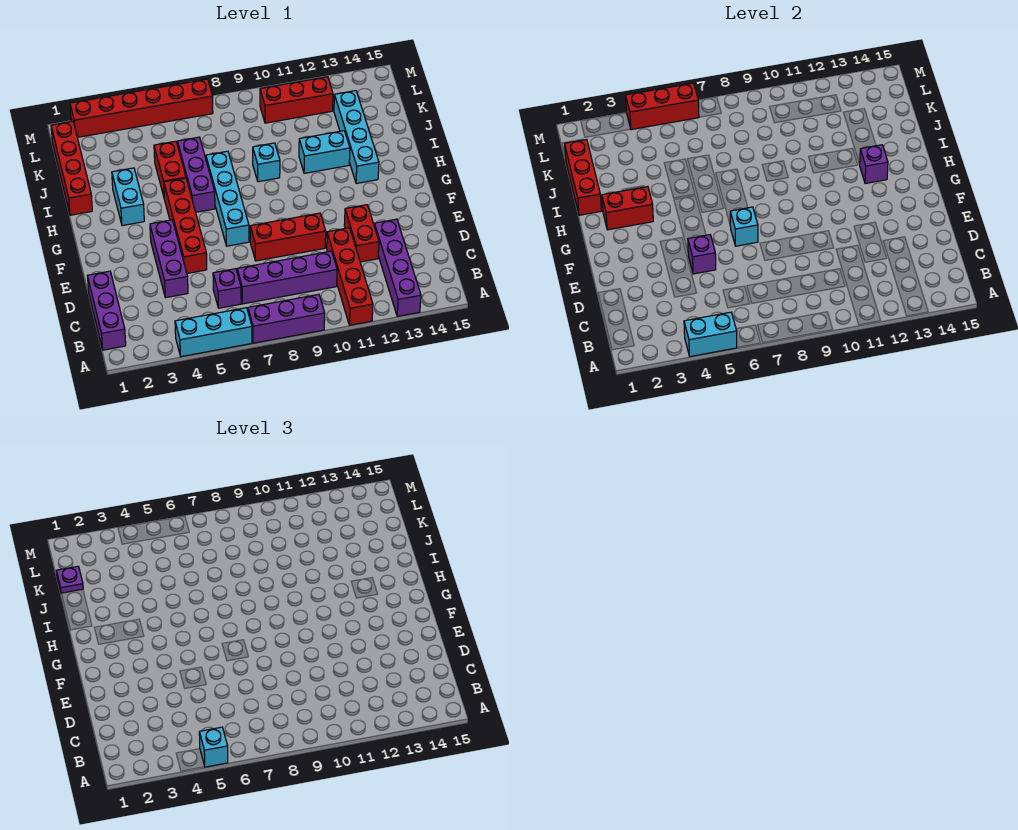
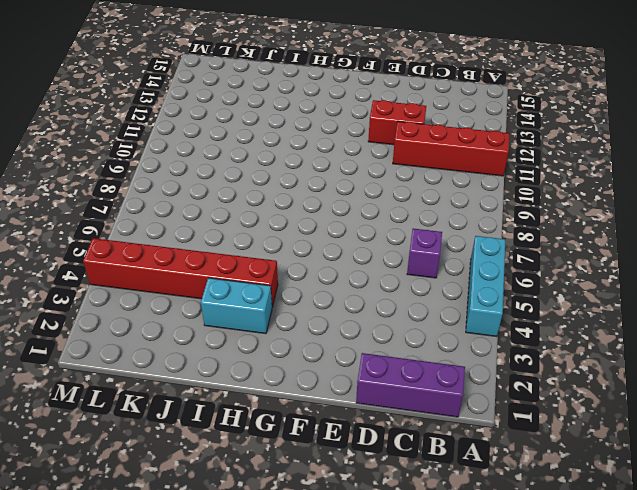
red 1x6 brick [83,238,278,307] -> red 1x6 brick turned to [70,79,213,137]
none -> purple 1x3 brick [248,294,325,343]
none -> purple 1x4 brick [374,219,421,316]
none -> purple 1x4 brick [237,251,337,304]
none -> purple 1x3 brick [150,220,188,298]

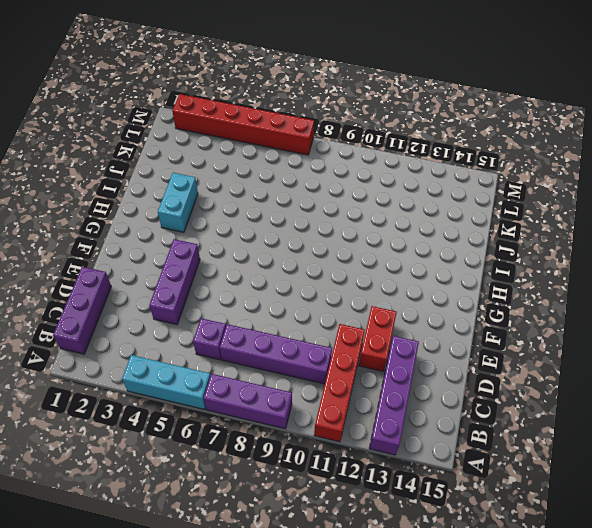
none -> red 1x4 brick [164,178,207,273]
none -> red 1x3 brick [250,213,326,261]
none -> cyan 1x4 brick [206,151,249,246]
none -> purple 1x3 brick [177,137,215,212]

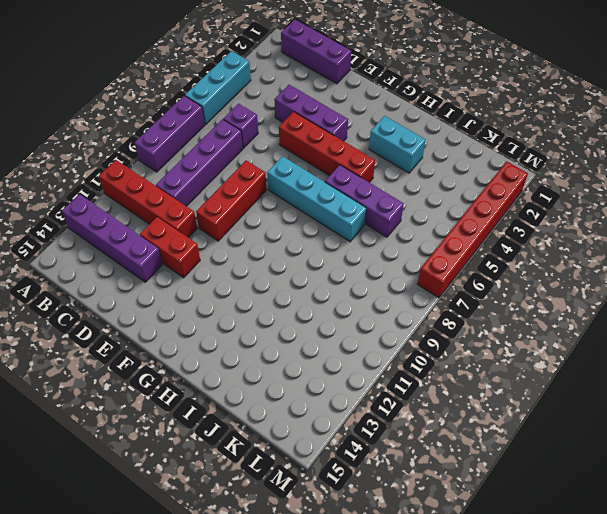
none -> cyan 1x4 brick [334,91,379,184]
none -> red 1x4 brick [51,121,92,215]
none -> red 1x2 brick [154,141,186,196]
none -> cyan 1x1 brick [253,143,280,182]

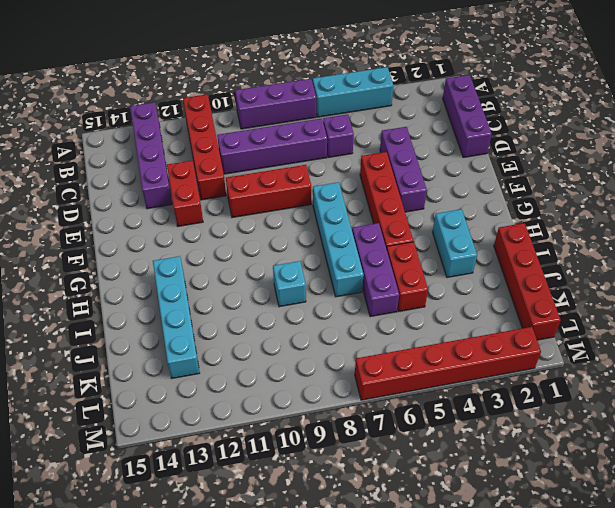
none -> cyan 1x2 brick [299,131,350,173]
none -> red 1x3 brick [260,77,333,123]
none -> cyan 1x2 brick [684,312,737,357]
none -> purple 1x1 brick [688,235,716,274]

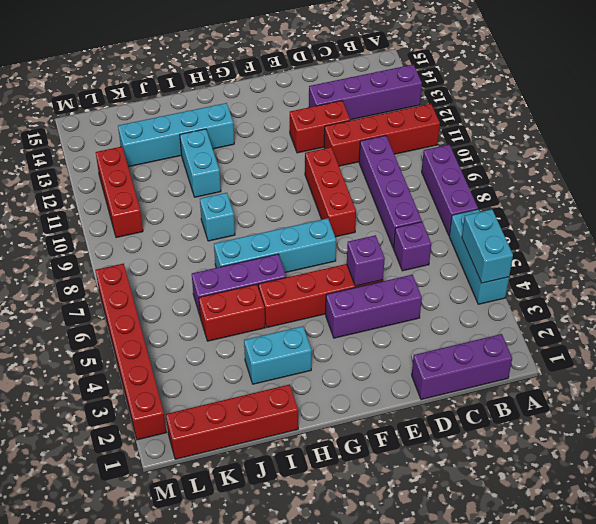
none -> cyan 1x1 brick [730,207,758,246]
none -> red 1x2 brick [602,187,653,230]
none -> purple 1x1 brick [860,145,888,184]
none -> red 1x3 brick [565,140,601,215]

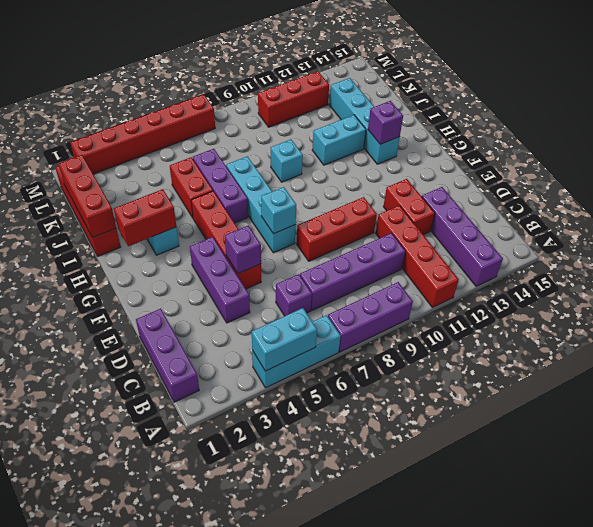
none -> red 1x3 brick [626,83,699,130]
none -> cyan 1x1 brick [199,727,228,767]
none -> purple 1x1 plate [56,566,83,593]

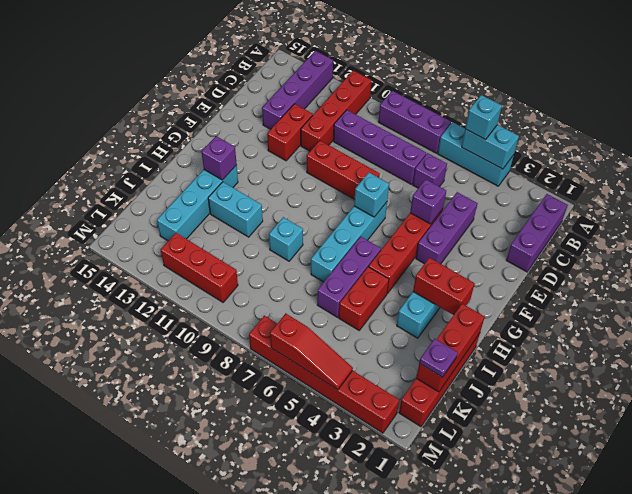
red 1x3 slope [270,313,353,390] -> red 1x3 brick [626,83,699,130]

